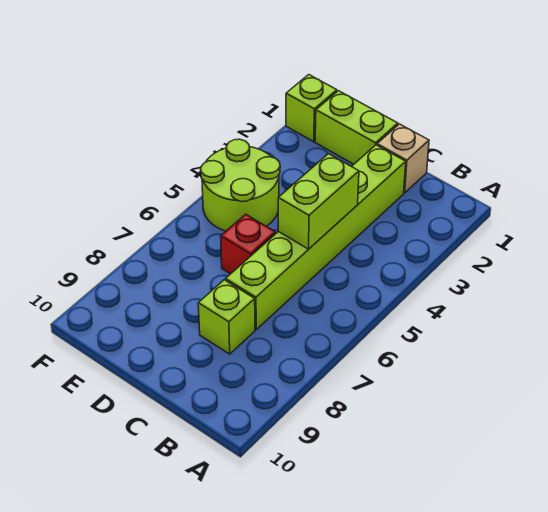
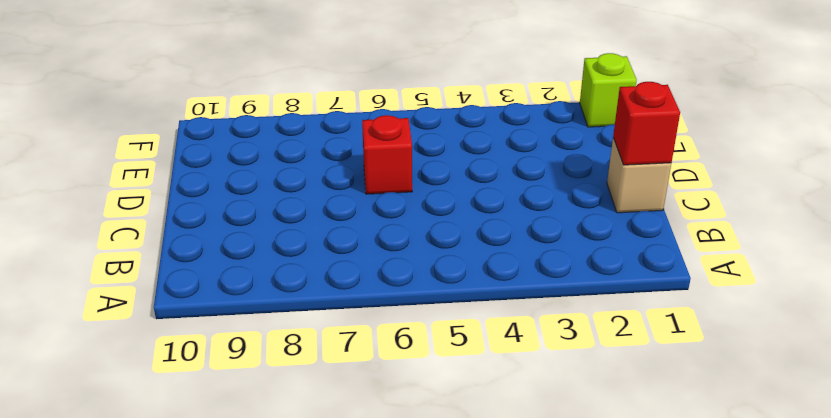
red 1x1 brick [613,82,680,165] -> none
none -> lime 1x6 brick [226,145,406,329]
none -> lime 1x1 brick [198,280,255,354]

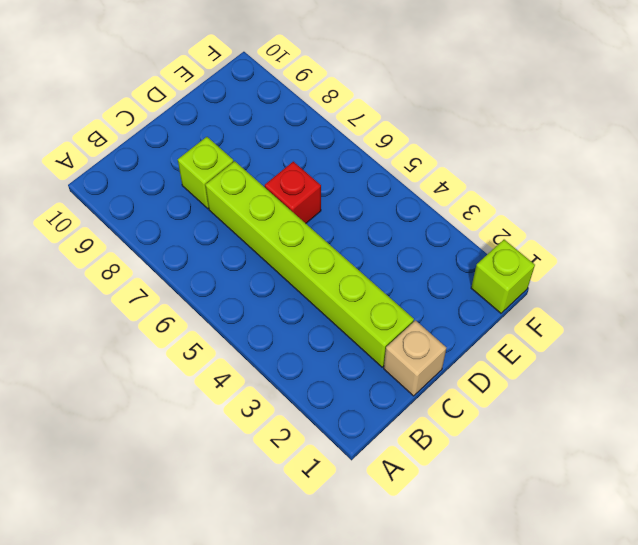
none -> lime 1x2 brick [315,91,398,164]
none -> lime 2x2 round brick [201,139,280,231]

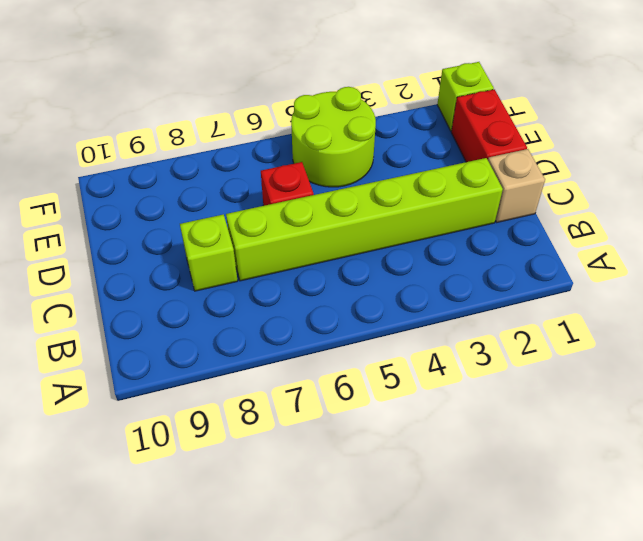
red 1x2 brick [451,89,527,162] -> lime 1x2 brick [315,91,398,164]
none -> lime 1x2 brick [278,154,359,249]

